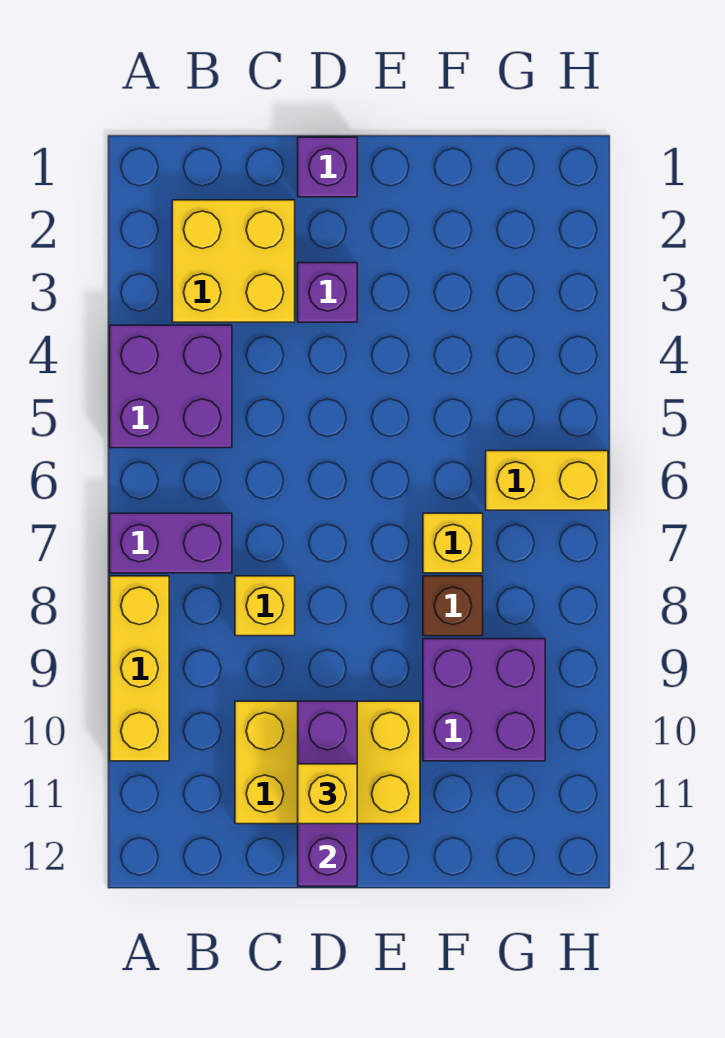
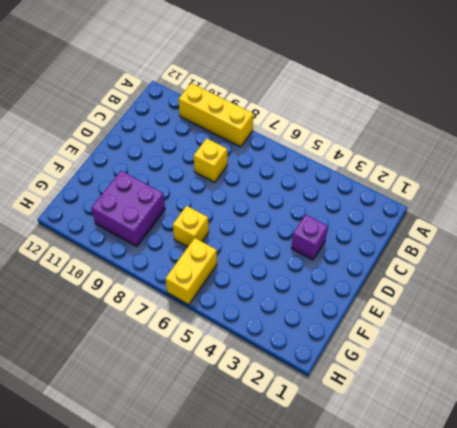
none -> purple 2x2 brick [110,325,232,448]
none -> purple 1x2 brick [110,513,232,573]
none -> yellow 2x2 brick [172,200,295,322]

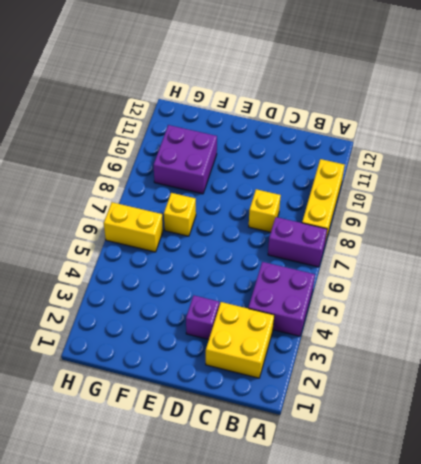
none -> yellow 2x3 brick [235,701,420,824]
none -> purple 1x1 brick [298,137,357,197]
none -> brown 1x1 brick [423,576,483,636]

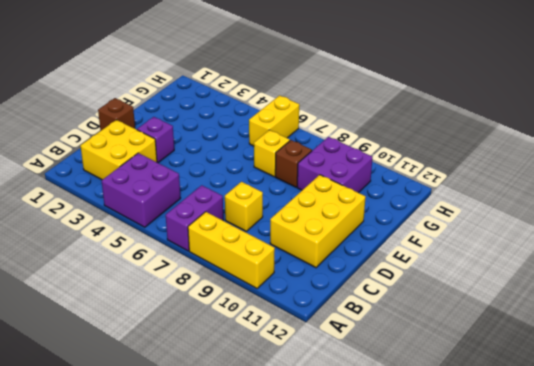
brown 1x1 brick [98,98,135,131] -> purple 1x1 brick [298,137,357,197]
none -> purple 1x3 brick [298,701,357,886]
none -> yellow 1x1 brick [298,764,357,824]

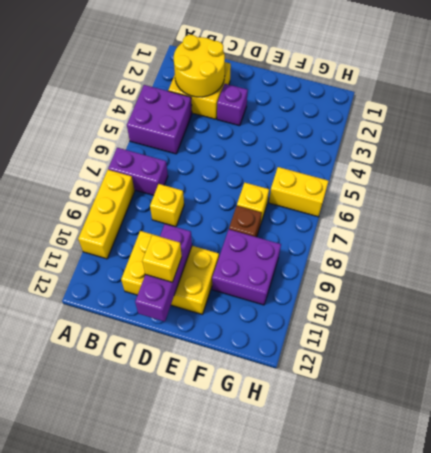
yellow 2x2 round brick [174,35,225,97] -> none
none -> purple 1x1 brick [298,137,357,197]

